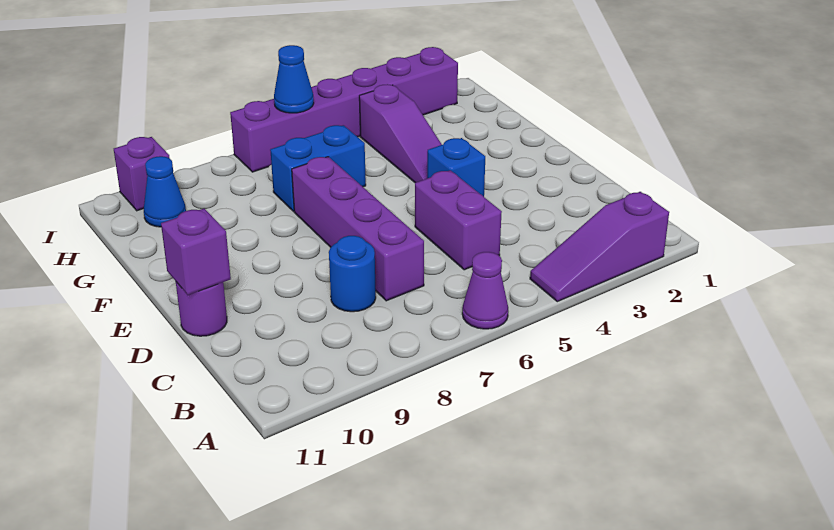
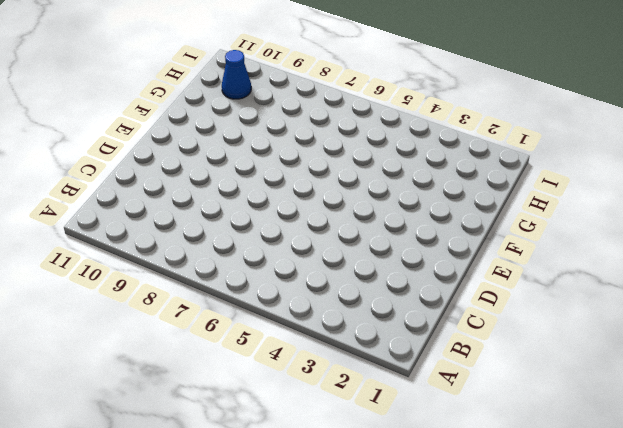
none -> purple 1x3 slope [530,192,669,302]
none -> purple 1x1 cone [462,252,508,329]
none -> purple 1x2 brick [415,170,502,270]

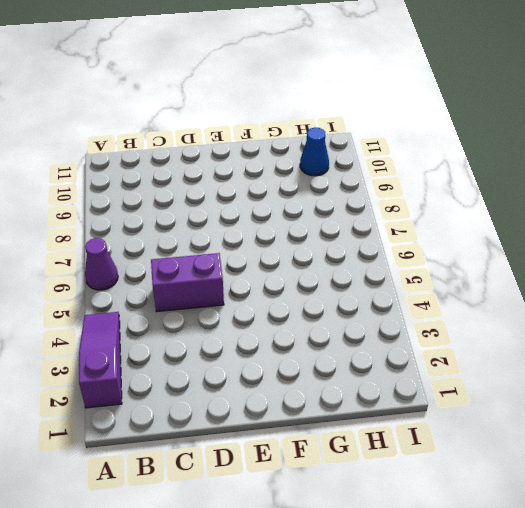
none -> purple 1x4 brick [292,157,424,301]
none -> blue 1x1 round brick [329,236,376,312]
none -> purple 1x1 round brick [176,282,227,336]

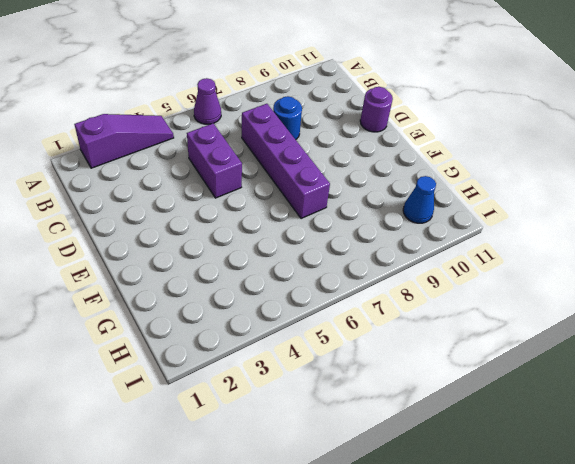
none -> blue 1x1 brick [427,138,485,196]
none -> purple 1x3 slope [359,84,442,183]
none -> blue 1x2 brick [270,125,366,211]

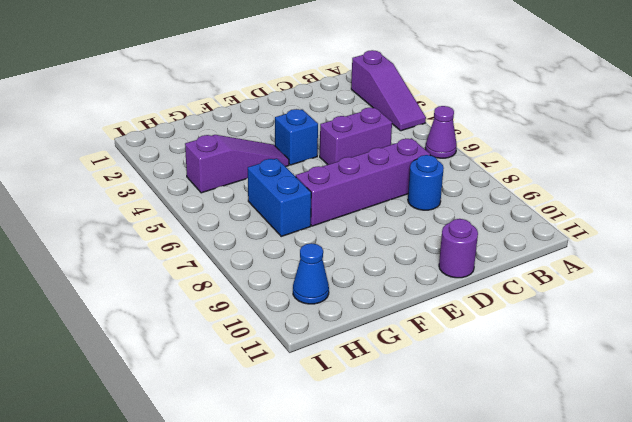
none -> purple 1x6 brick [230,47,458,172]
none -> purple 1x1 brick [114,137,169,211]
none -> purple 1x1 brick [161,208,231,295]

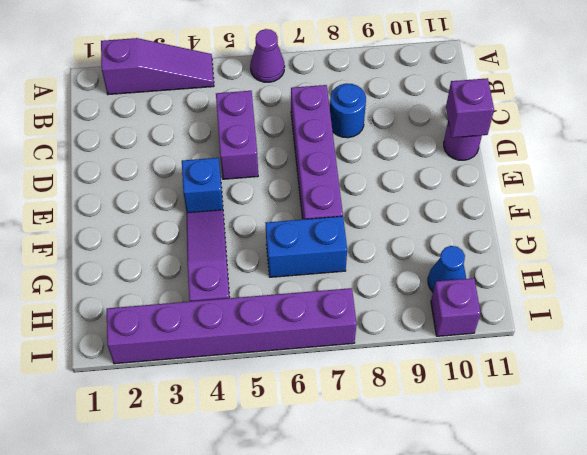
none -> blue 1x1 cone [274,45,314,113]

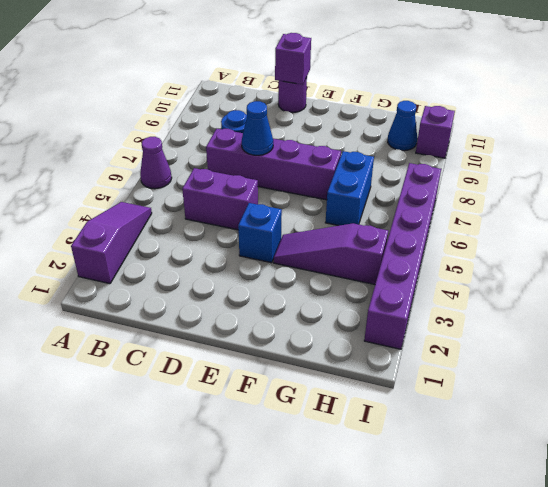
blue 1x1 cone [242,101,273,155] -> blue 1x1 cone moved to [274,45,314,113]

